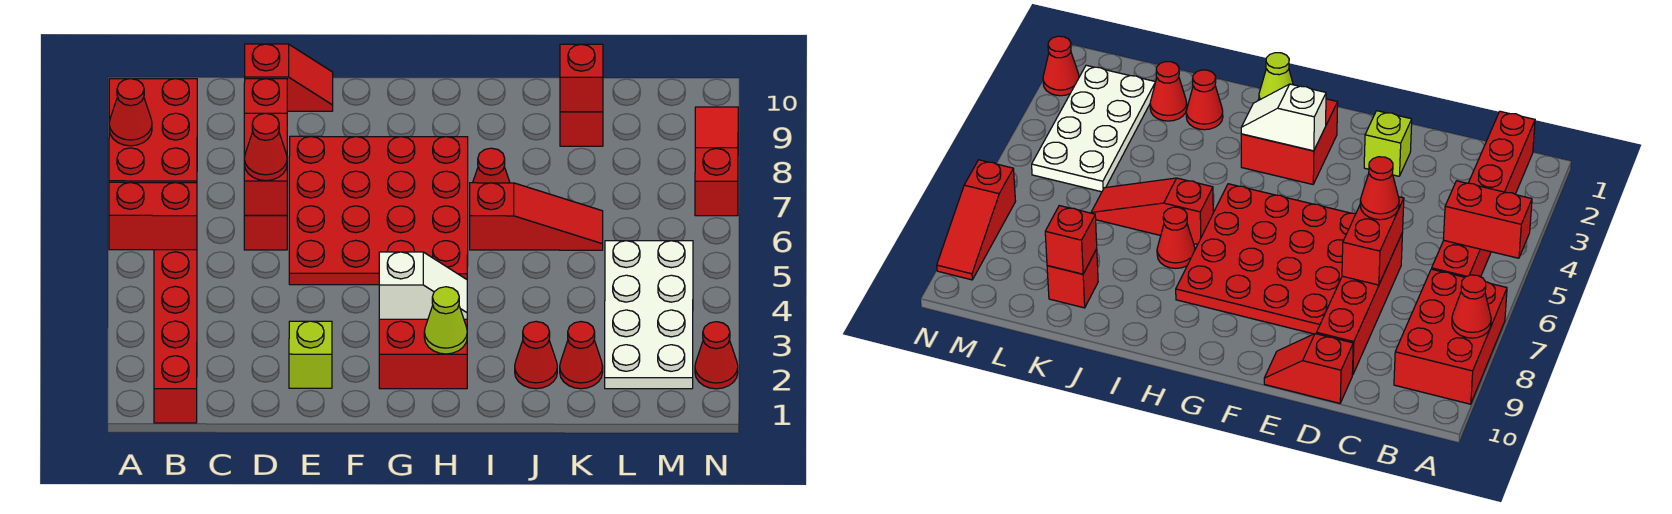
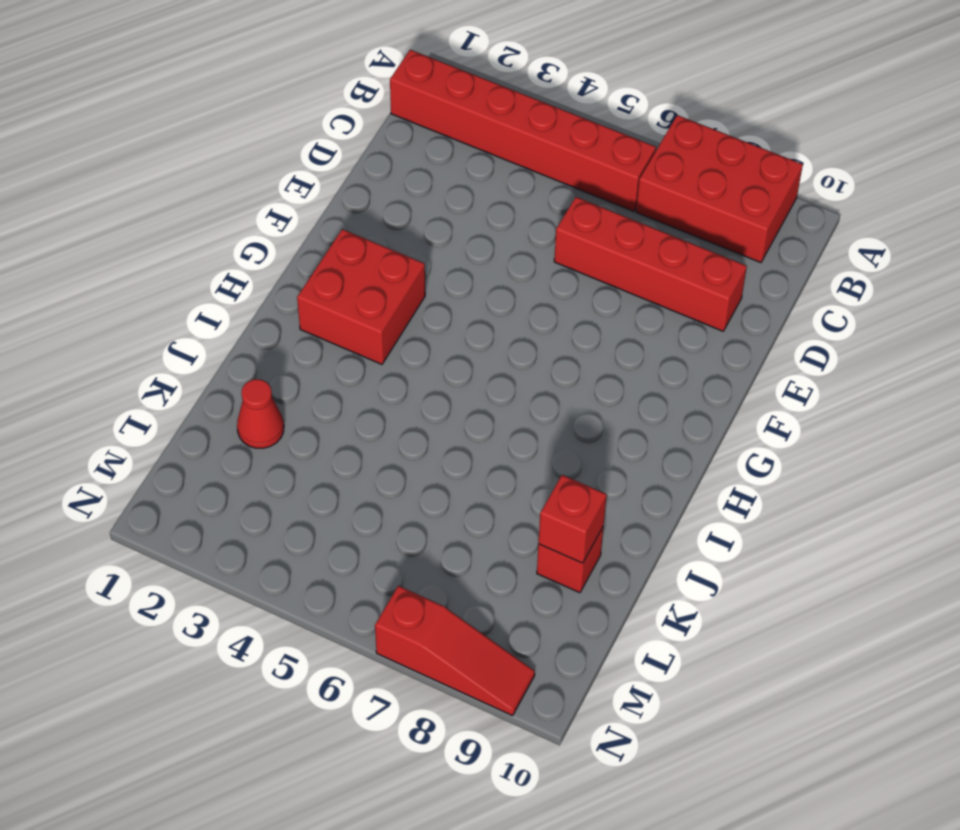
none -> red 1x2 slope [245,44,333,111]
none -> lime 1x1 brick [289,321,332,388]
none -> red 4x4 plate [289,136,468,285]

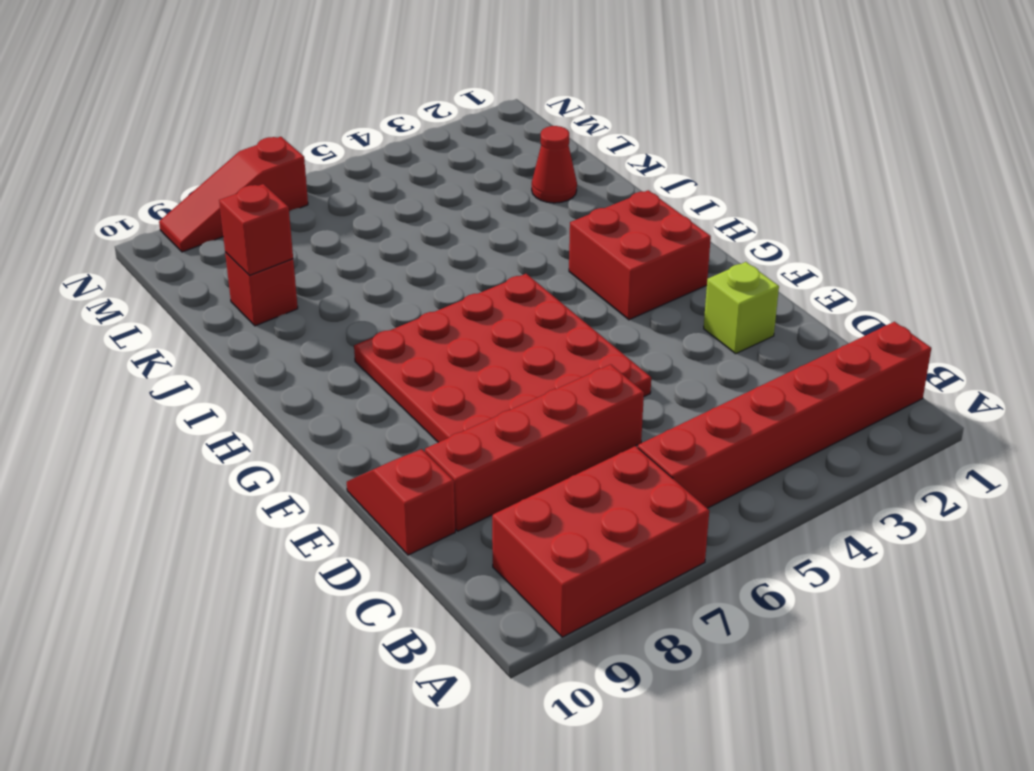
none -> red 1x3 slope [470,183,603,250]
none -> red 1x1 cone [473,148,510,183]
none -> red 1x1 cone [515,321,557,389]

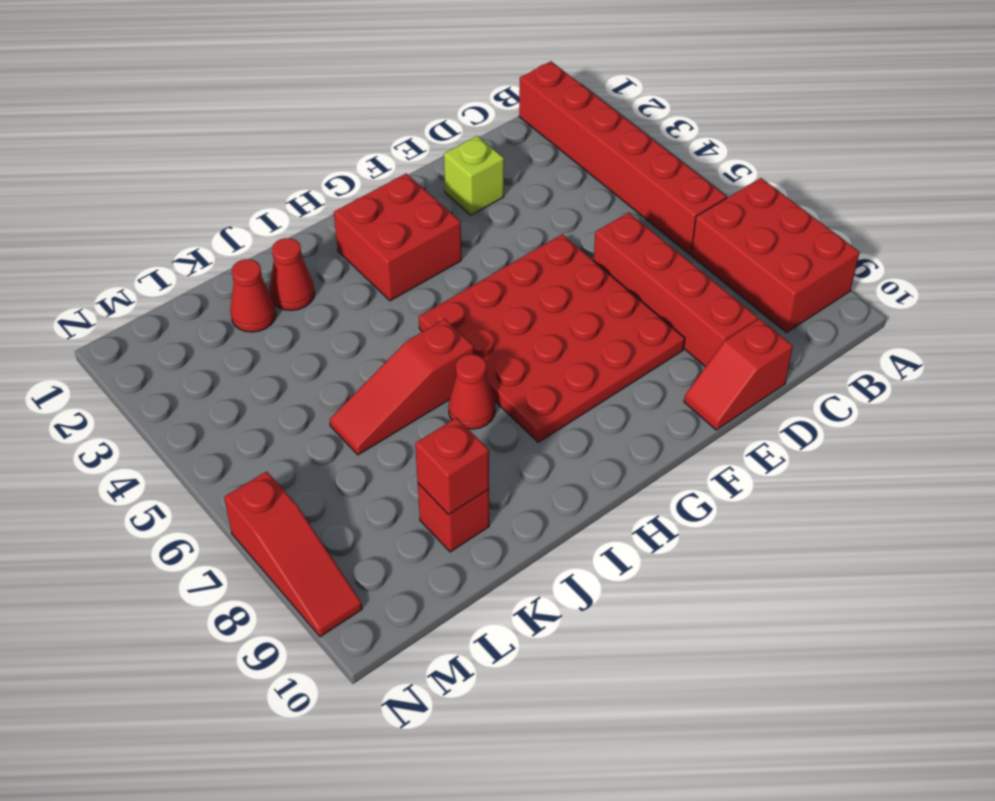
none -> white 2x4 plate [605,241,693,389]
none -> red 1x1 cone [695,322,738,389]
none -> red 1x2 brick [109,182,197,250]

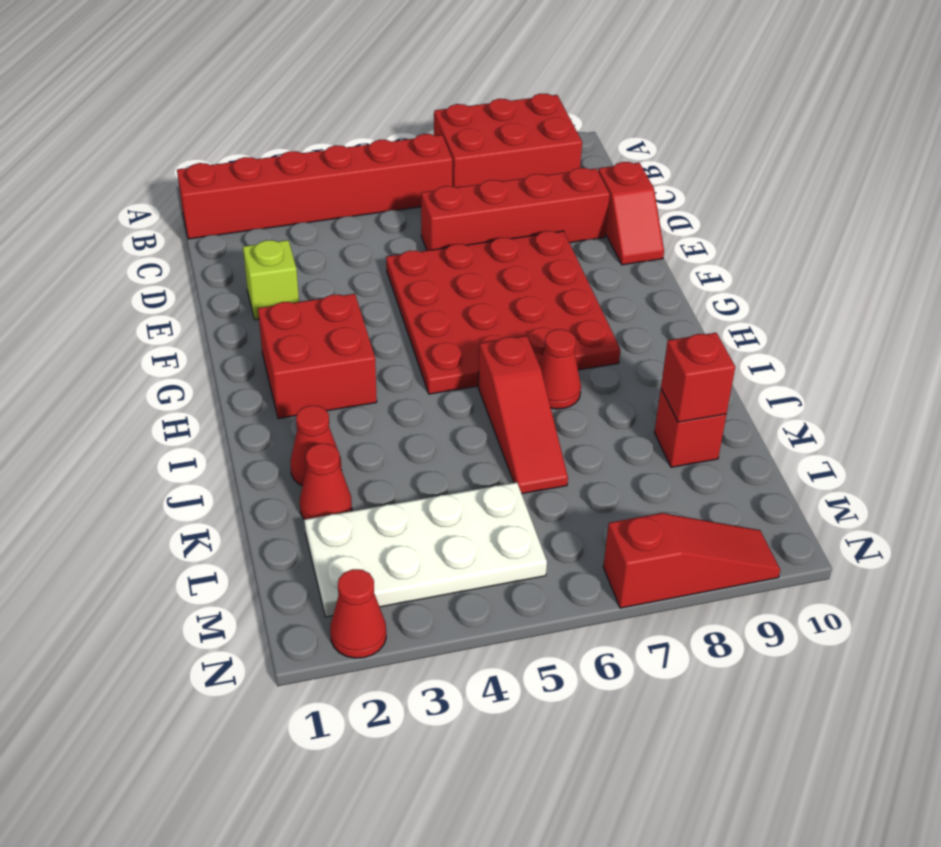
none -> red 1x2 brick [109,182,197,250]
none -> red 1x1 cone [109,79,152,146]
none -> red 1x2 brick [244,113,287,215]

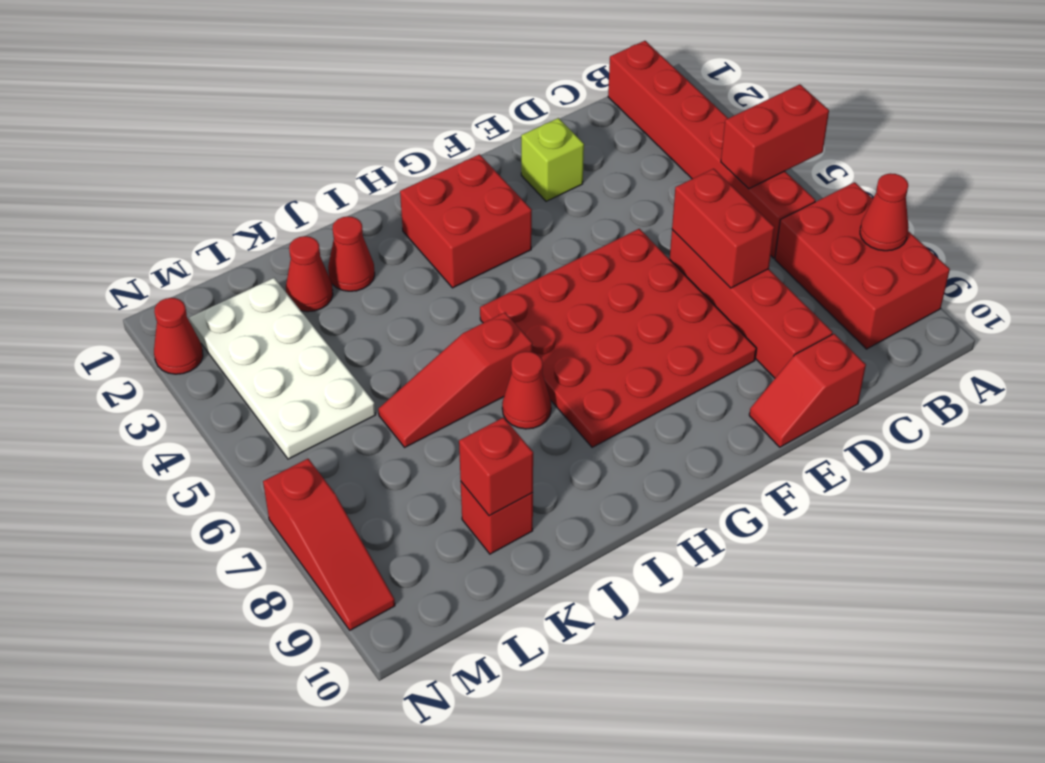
none -> white 1x2 slope [379,252,467,319]
none -> lime 1x1 cone [424,287,467,354]
none -> red 1x1 cone [244,113,287,181]

